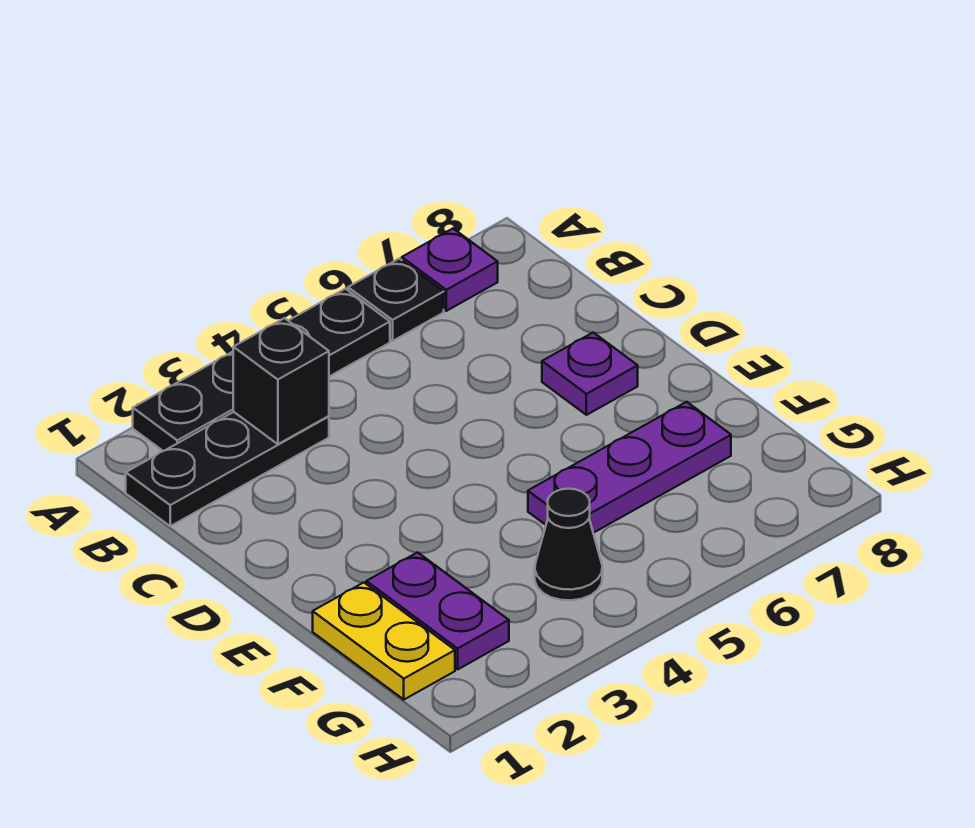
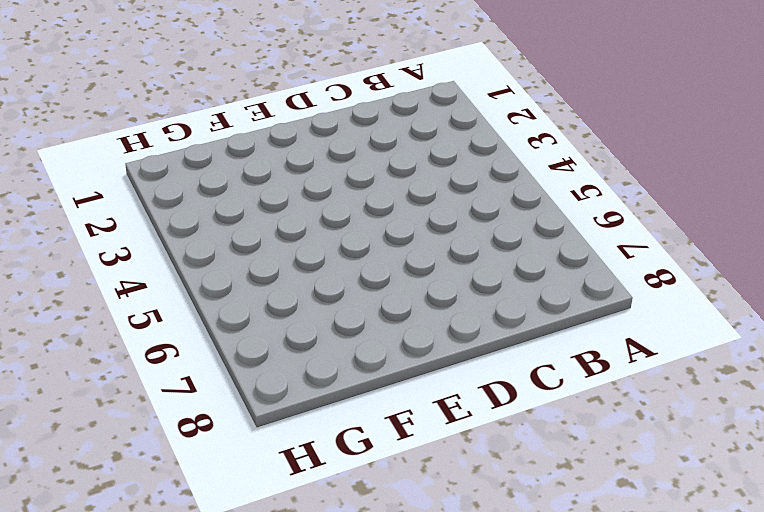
none -> black 1x4 plate [133,289,390,451]
none -> black 1x1 plate [348,259,444,341]

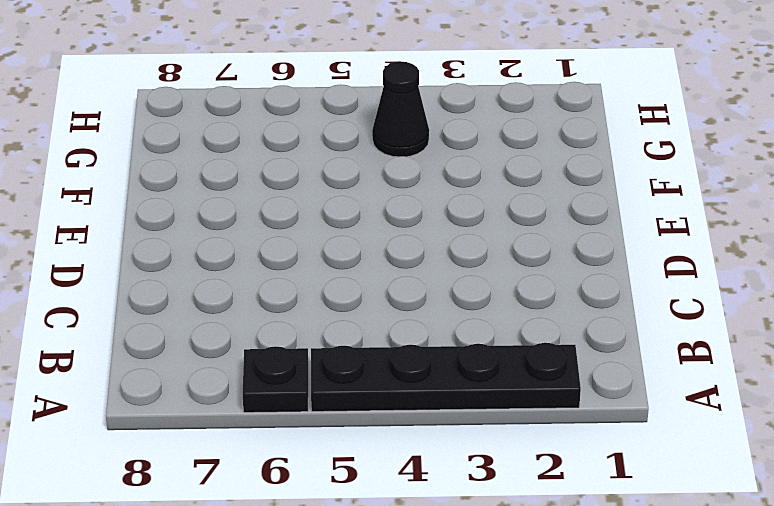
none -> purple 1x1 plate [402,229,498,311]
none -> black 1x3 plate [126,412,329,526]

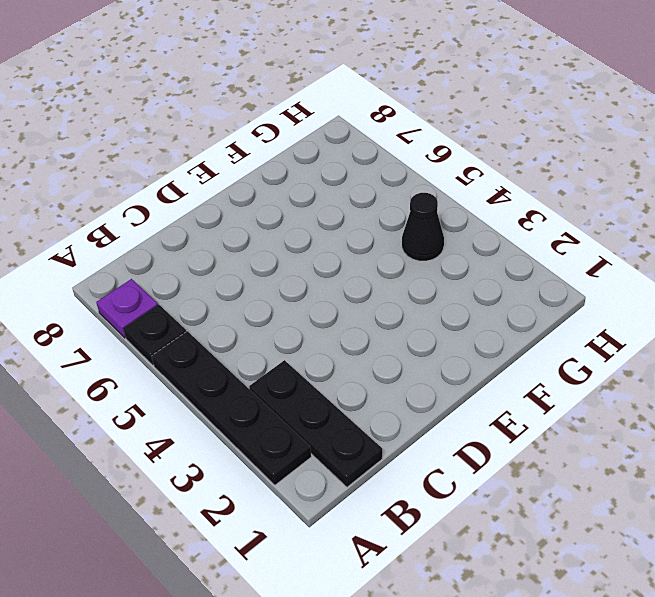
none -> purple 1x1 plate [542,333,638,415]
none -> yellow 1x2 plate [313,583,455,700]

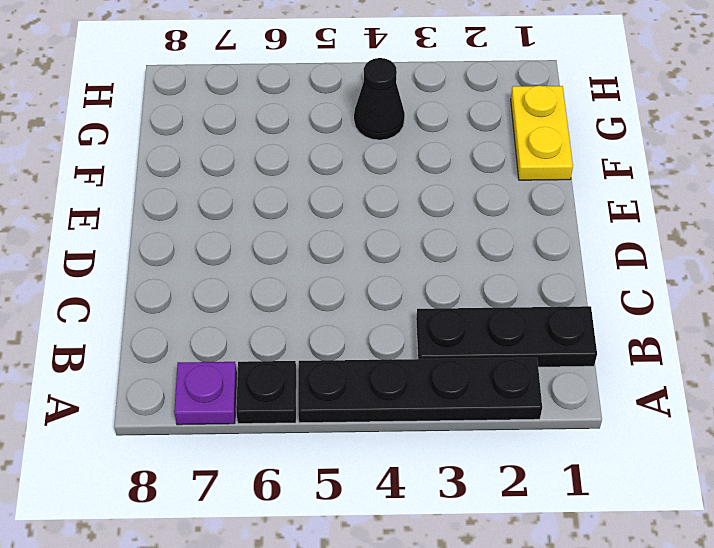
none -> purple 1x1 plate [542,333,638,415]
none -> purple 1x2 plate [366,552,509,669]

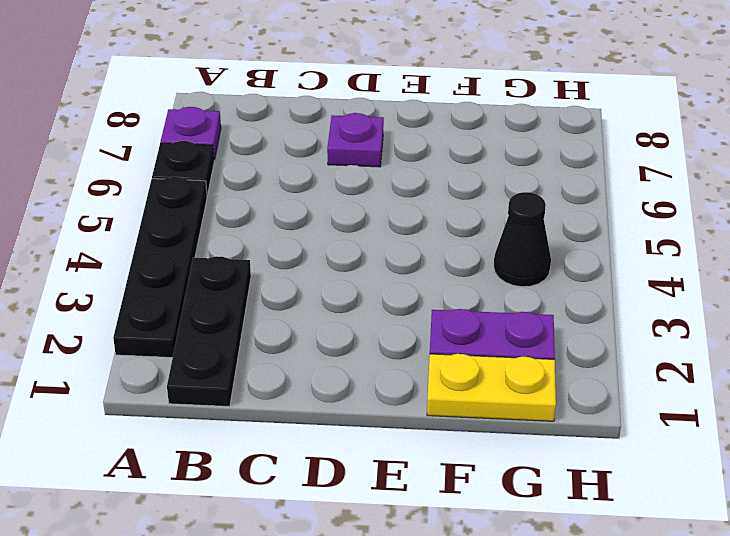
none -> purple 1x3 plate [528,402,731,533]
none -> black 1x1 brick [233,318,329,444]

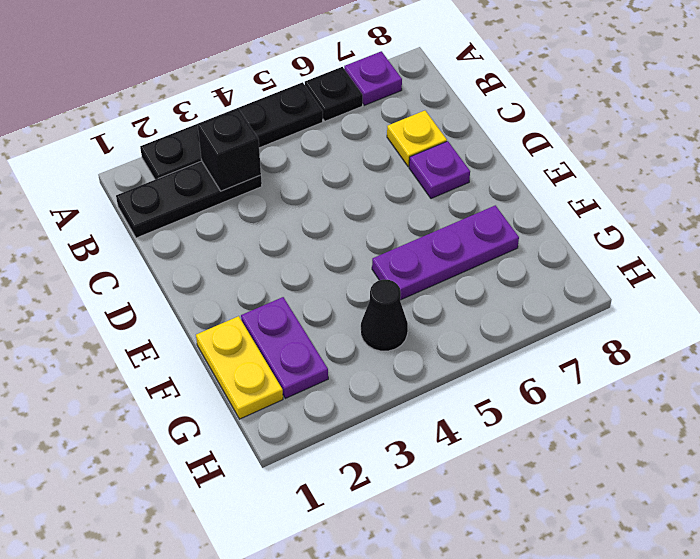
yellow 1x1 plate [387,111,447,167] -> none

